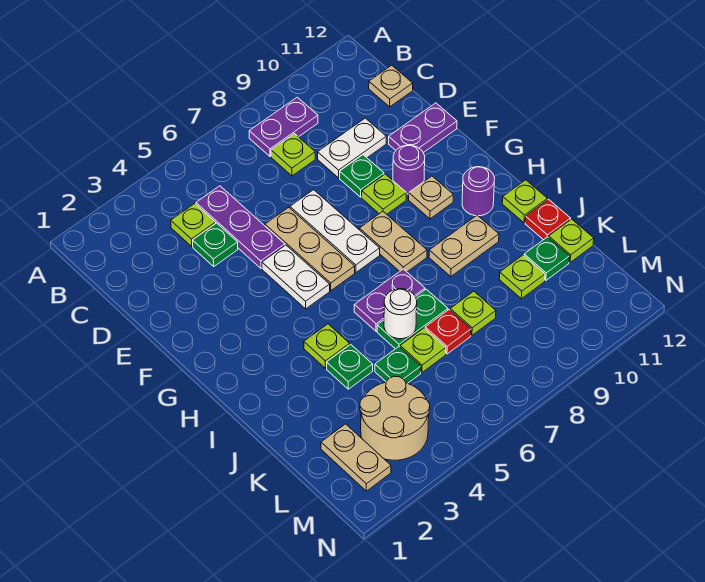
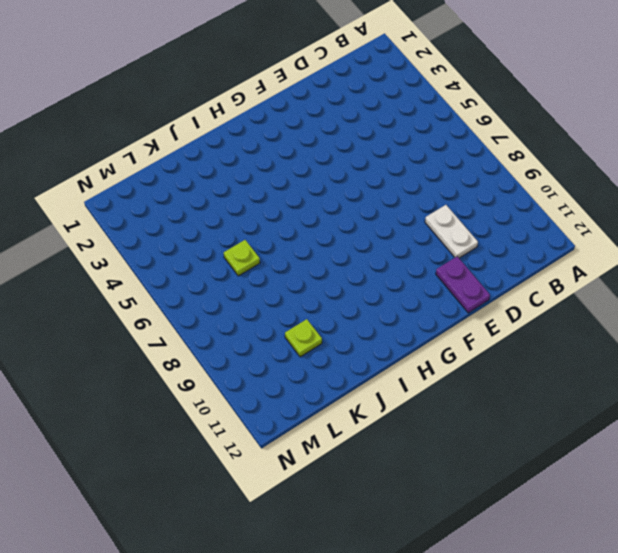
none -> purple 1x2 plate [249,97,318,157]
none -> lime 1x1 plate [171,204,216,247]
none -> purple 1x3 plate [196,186,285,269]
none -> lime 1x1 plate [271,134,315,176]

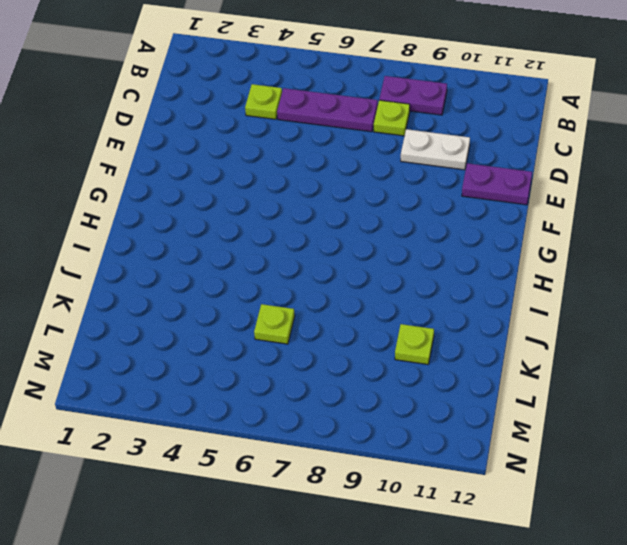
purple 1x3 plate [277,88,378,132] -> purple 1x3 plate turned to [196,186,285,269]
none -> tan 1x1 plate [369,65,413,107]
none -> green 1x1 plate [193,223,238,266]
none -> tan 1x3 plate [265,207,355,291]
none -> white 1x3 plate [290,190,380,272]

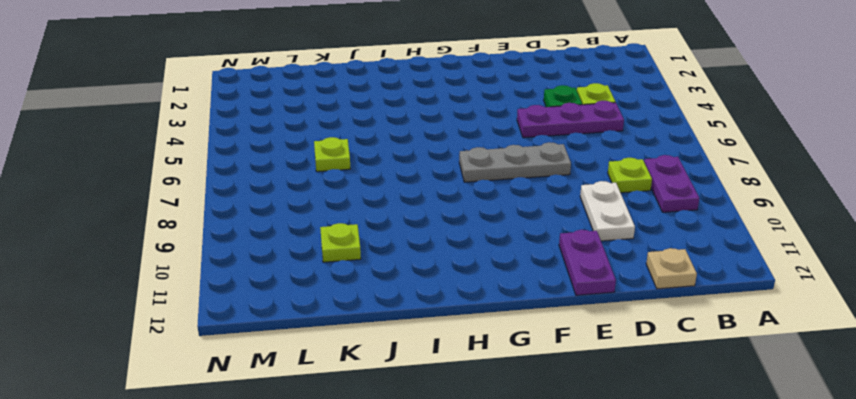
grey 1x3 plate [459,142,571,182] -> white 1x3 plate [290,190,380,272]
none -> tan 1x3 plate [265,207,355,291]
none -> green 1x1 plate [340,155,384,197]
none -> white 1x2 plate [262,245,330,309]
none -> lime 1x1 plate [362,174,406,214]

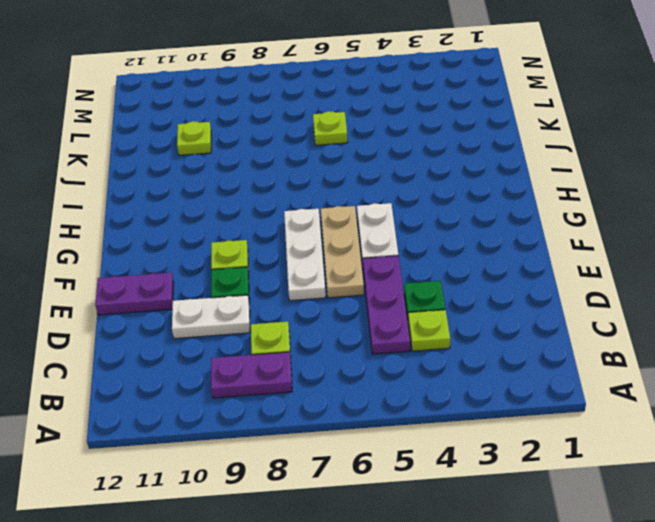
none -> tan 1x1 plate [369,65,413,107]
none -> purple 1x1 round brick [393,145,425,194]
none -> tan 1x2 plate [359,211,427,272]
none -> tan 1x1 plate [409,176,453,219]

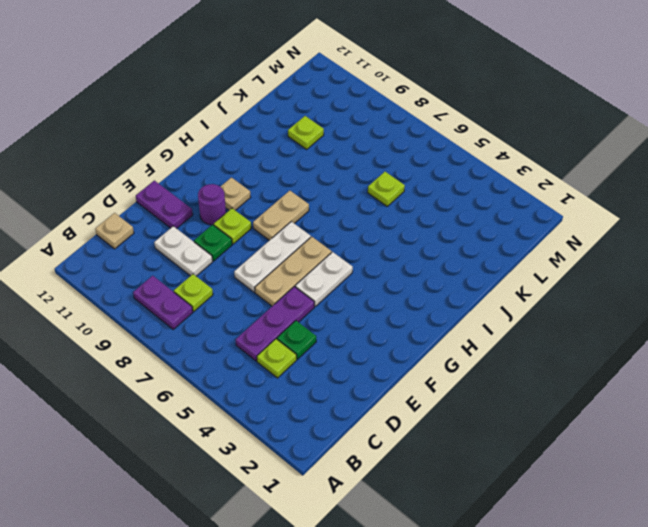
none -> purple 1x1 round brick [462,167,495,216]
none -> lime 1x1 plate [304,324,350,368]
none -> purple 1x2 plate [354,269,425,331]
none -> tan 1x2 plate [429,215,499,276]

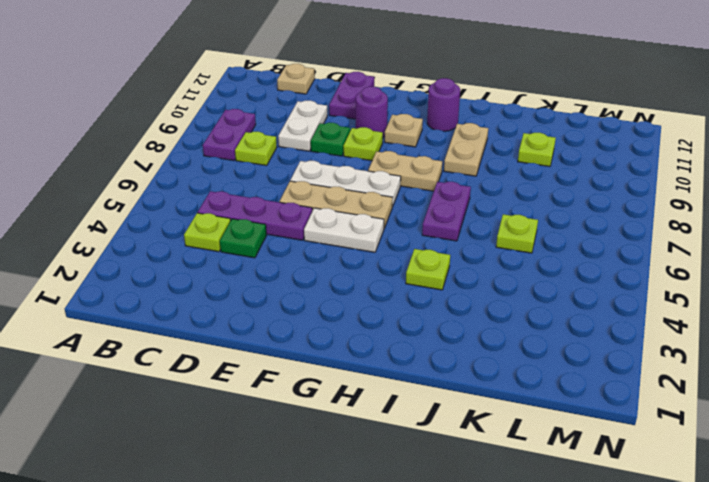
none -> lime 1x1 plate [502,180,547,223]
none -> green 1x1 plate [327,344,373,389]
none -> green 1x2 plate [377,289,448,349]
none -> red 1x1 plate [525,199,571,240]

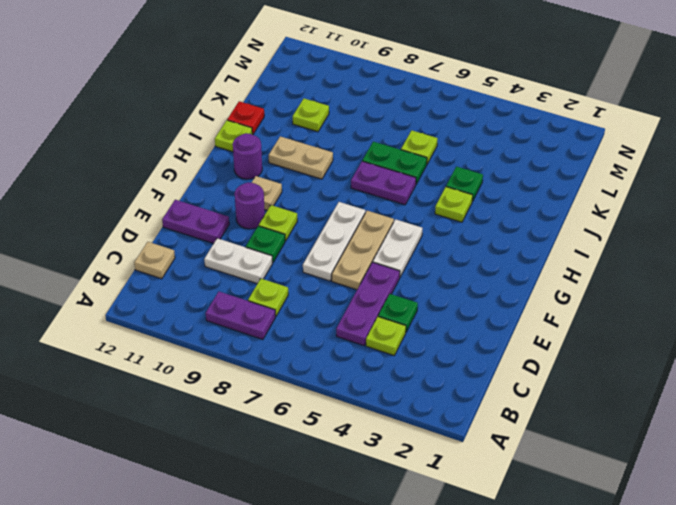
none -> tan 1x2 plate [359,211,427,272]
none -> green 1x1 plate [375,347,421,384]
none -> red 1x1 plate [425,310,471,354]
none -> lime 1x1 plate [450,291,496,335]

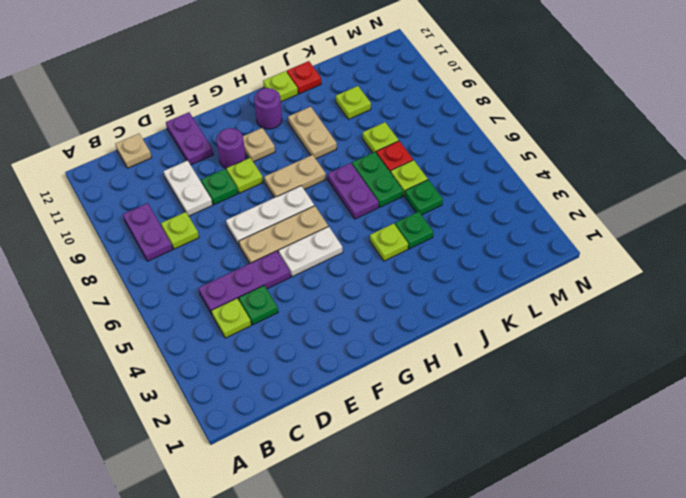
none -> green 1x1 plate [524,237,569,281]
none -> lime 1x1 plate [549,219,594,262]
none -> tan 1x2 plate [321,424,391,491]
none -> tan 2x2 round brick [360,376,430,460]

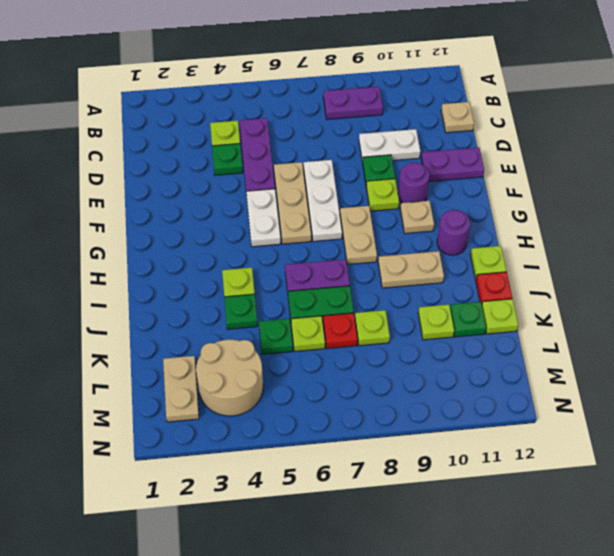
none -> lime 1x1 plate [271,134,315,176]
none -> white 1x1 round brick [384,289,417,339]

